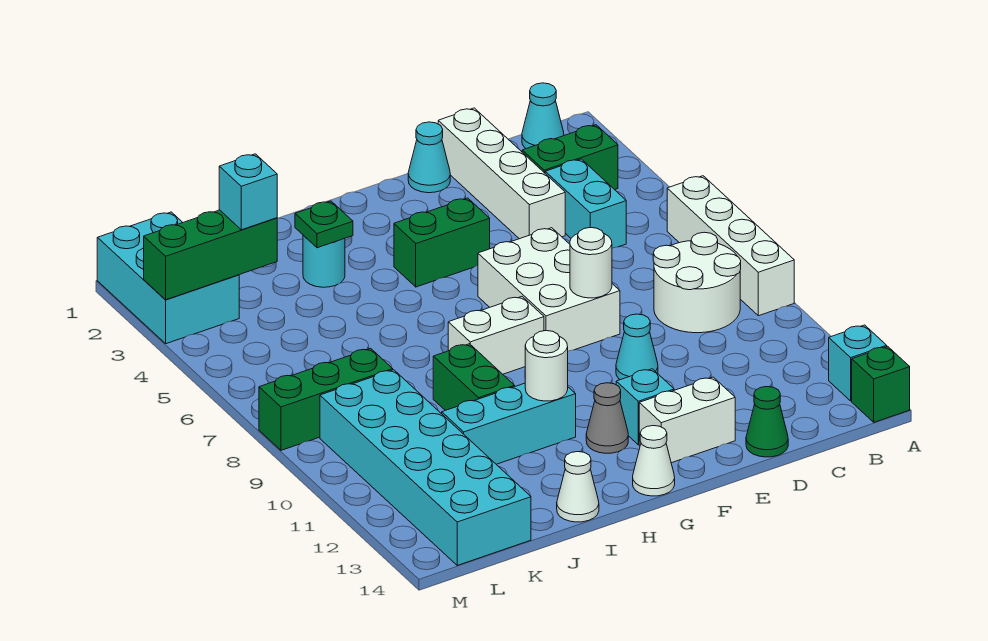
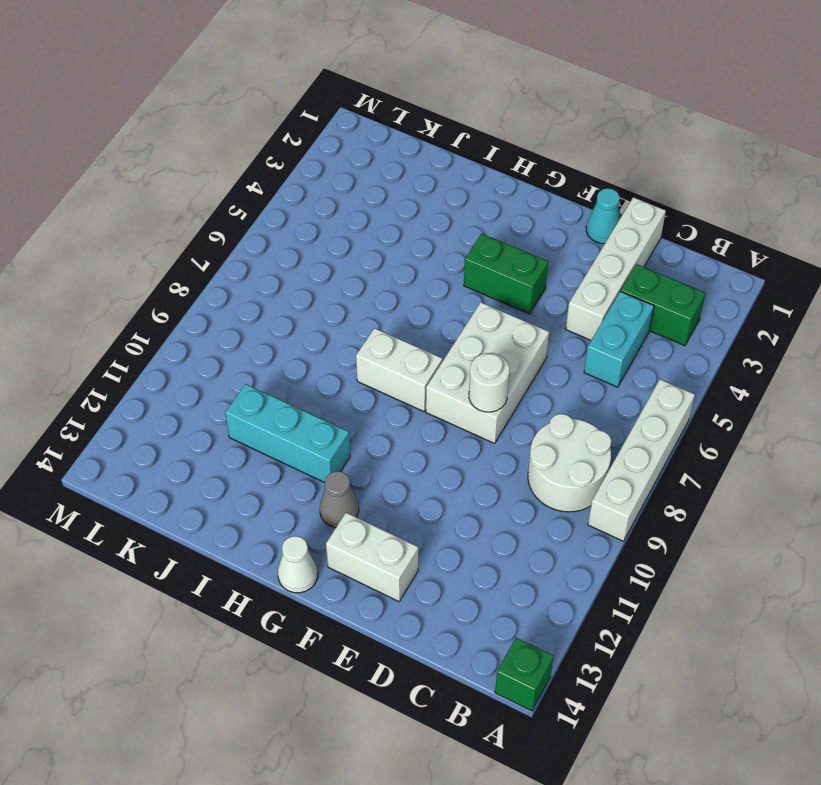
none -> cyan 1x1 brick [829,325,887,401]
none -> cyan 1x1 cone [522,83,564,149]
none -> green 1x1 cone [746,387,788,457]
none -> cyan 1x1 cone [616,314,658,380]

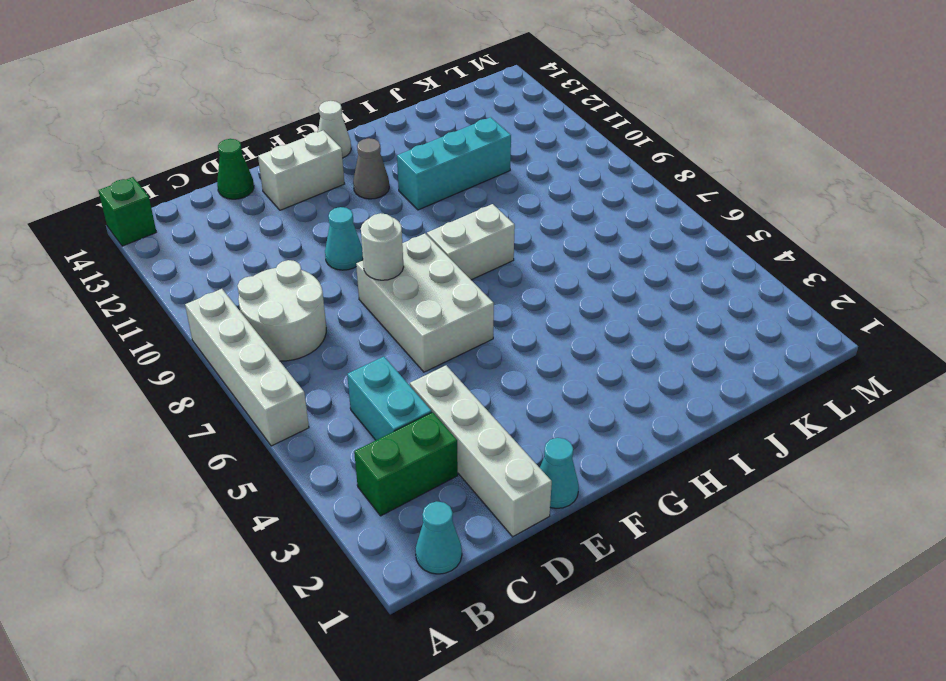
none -> cyan 1x1 brick [829,325,887,401]
none -> green 1x2 brick [394,198,490,287]
none -> cyan 1x1 brick [616,369,674,445]
none -> cyan 1x1 round brick [303,235,345,287]

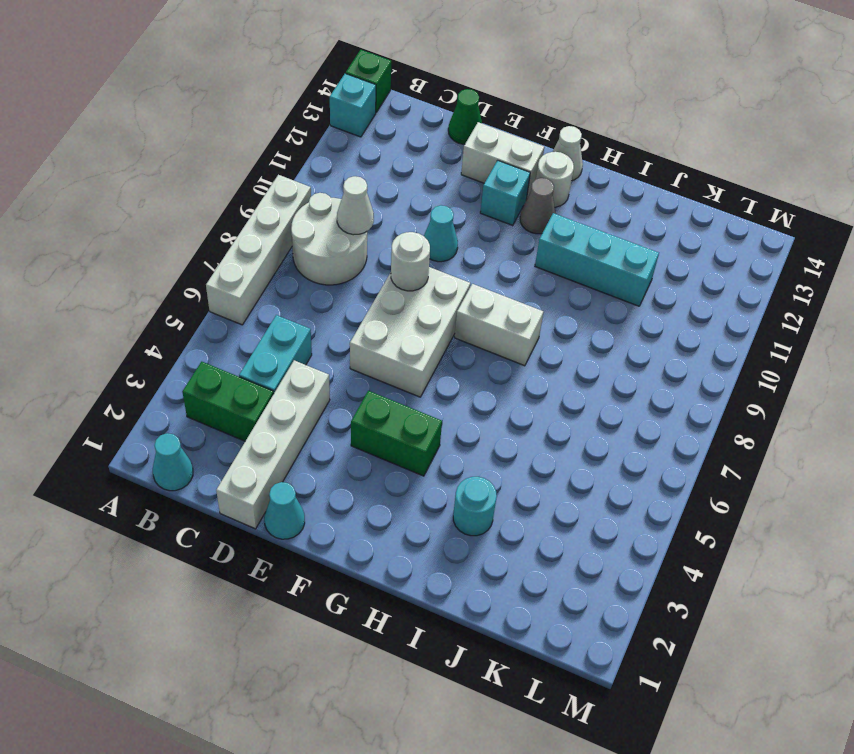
white 1x1 cone [337,176,374,235] -> white 1x1 cone moved to [557,452,599,522]
white 1x1 round brick [536,152,574,207] -> white 1x1 round brick moved to [525,331,568,401]
none -> green 1x2 brick [433,344,515,410]
none -> green 1x3 brick [259,348,393,450]
none -> cyan 2x6 brick [320,370,531,565]
none -> cyan 2x3 brick [97,212,239,344]

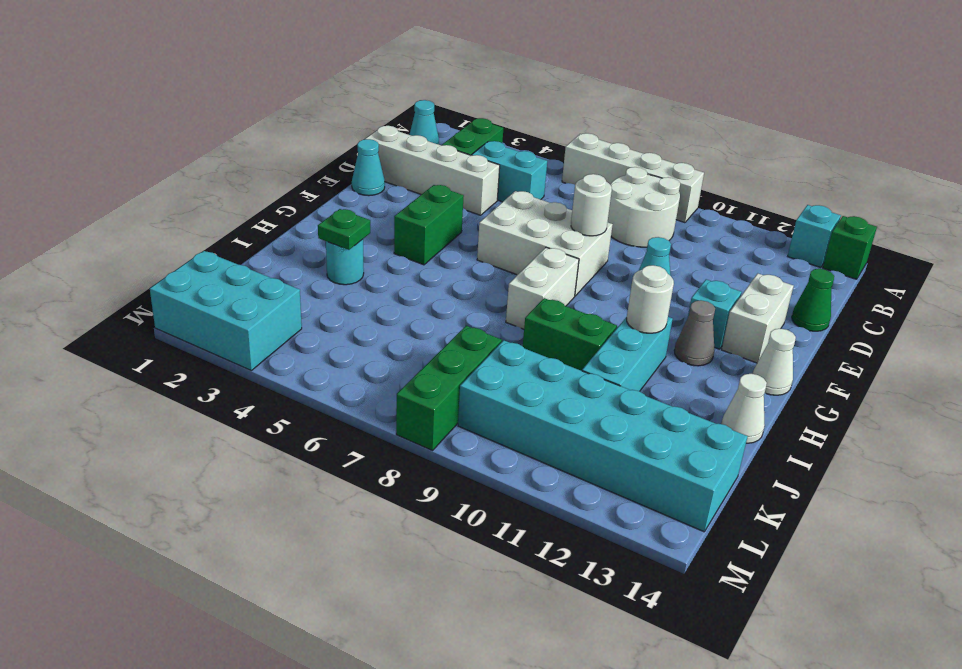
none -> green 1x3 brick [144,210,277,300]
none -> cyan 1x1 brick [219,154,277,230]

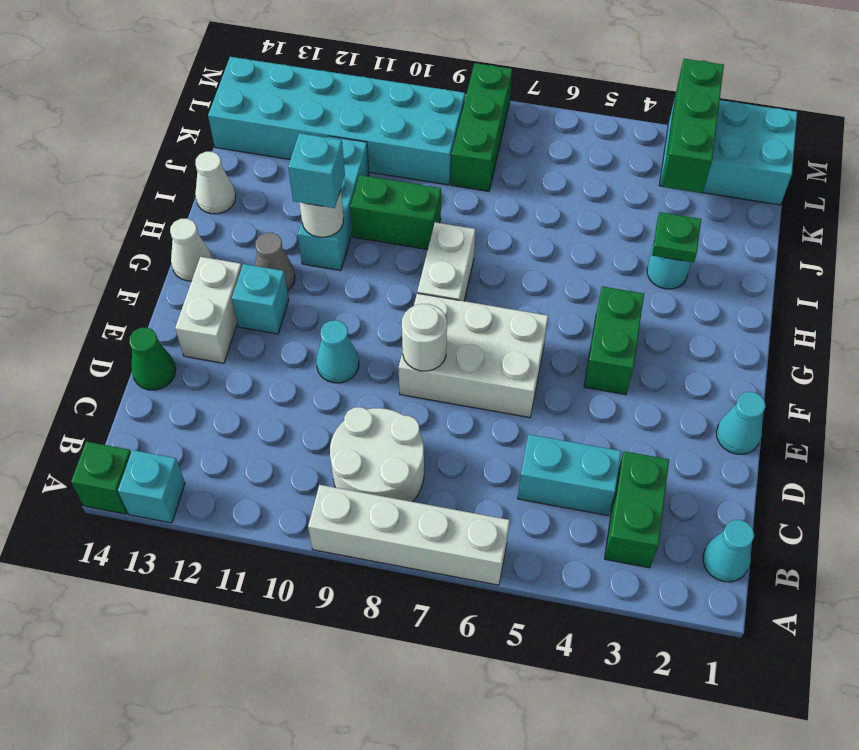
cyan 1x1 brick [288,133,345,208] -> cyan 1x1 brick moved to [219,154,277,230]
none -> white 1x4 brick [438,108,565,239]

